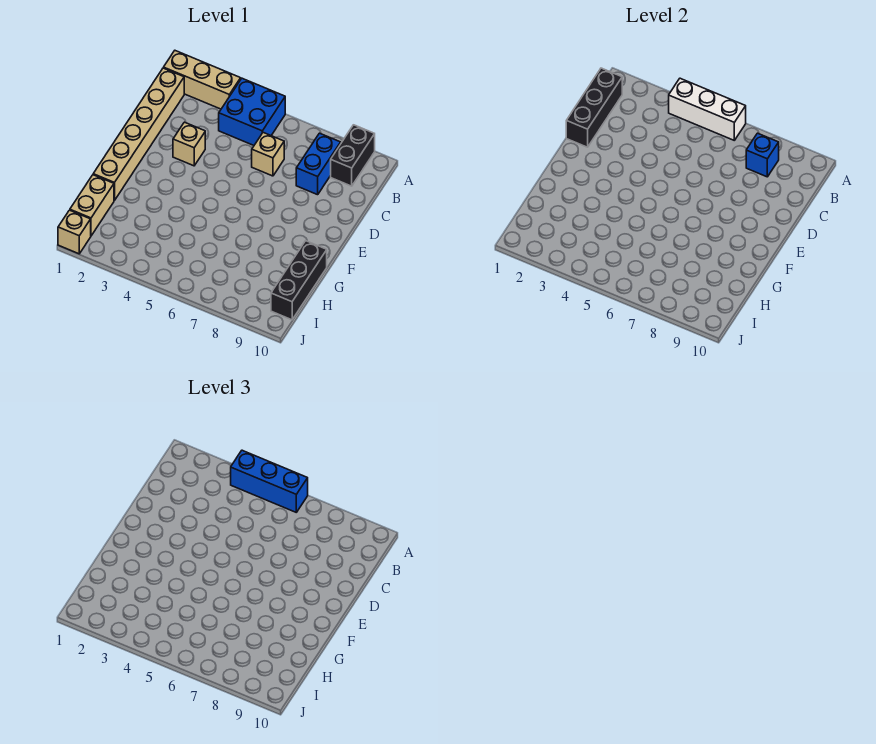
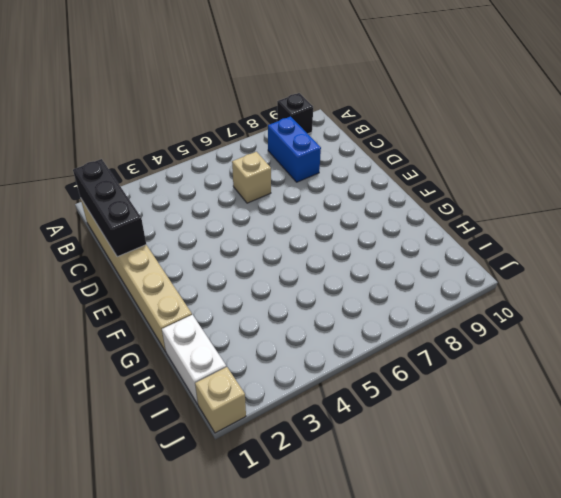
black 1x1 brick [277,93,313,134] -> black 1x2 brick [331,125,375,186]
white 1x2 brick [162,315,226,404] -> tan 1x2 brick [70,175,114,236]
none -> tan 1x3 brick [164,51,241,109]
none -> blue 2x2 brick [219,78,285,145]
none -> tan 1x1 brick [173,122,205,166]

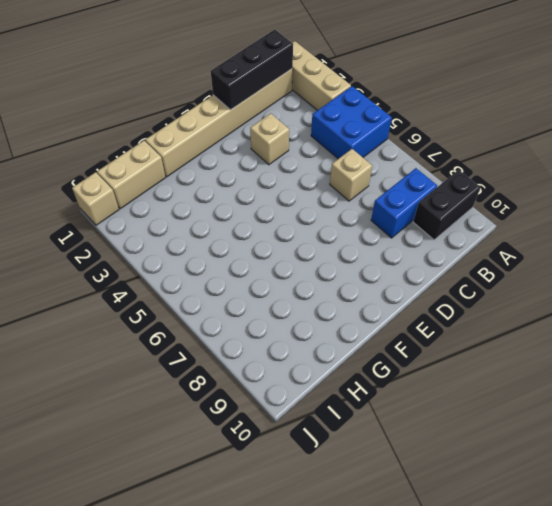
none -> black 1x3 brick [271,241,327,320]
none -> white 1x3 brick [669,78,746,140]
none -> blue 1x1 brick [746,133,779,177]

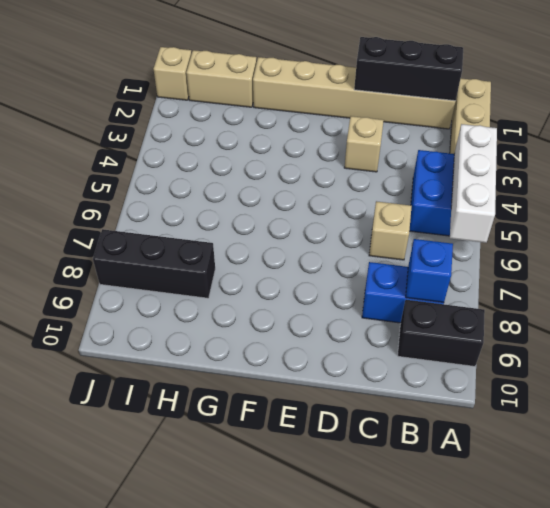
black 1x3 brick [93,229,215,298] -> black 1x3 brick moved to [271,241,327,320]
none -> blue 1x3 brick [231,450,308,512]

